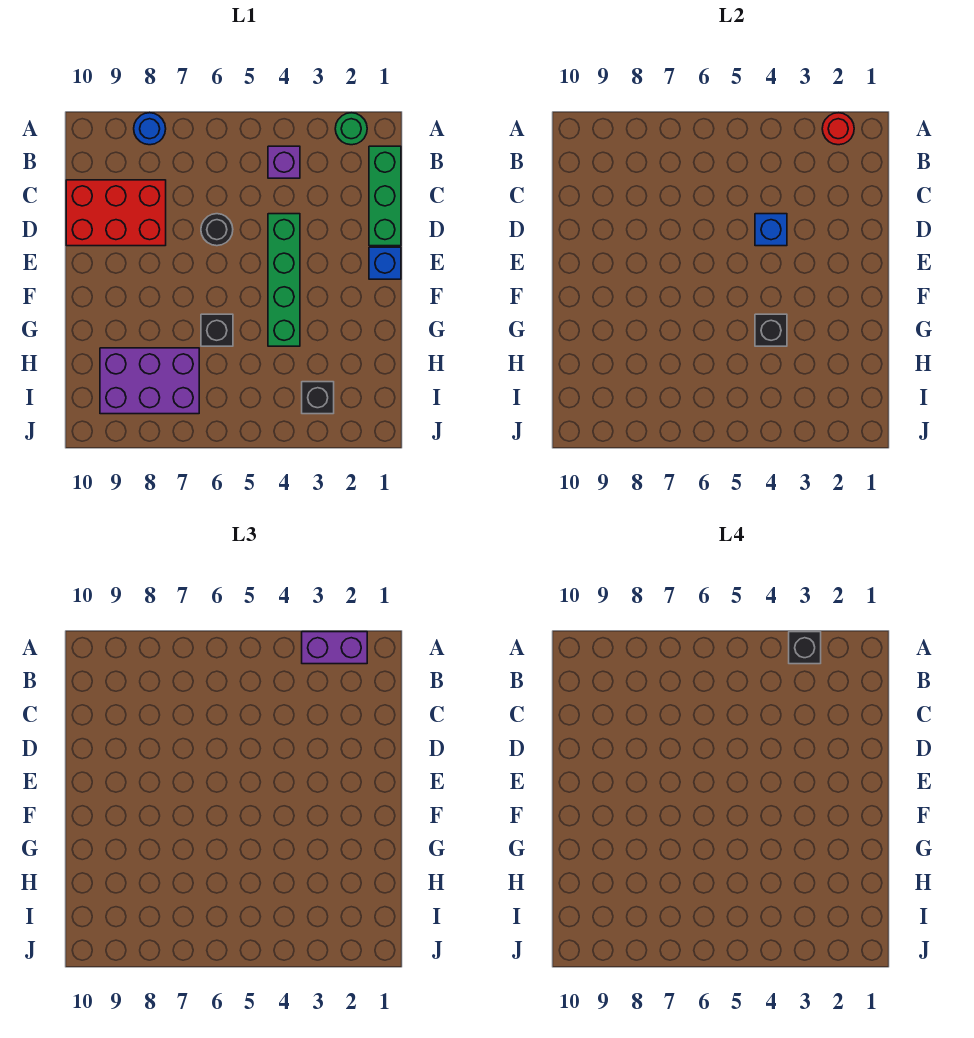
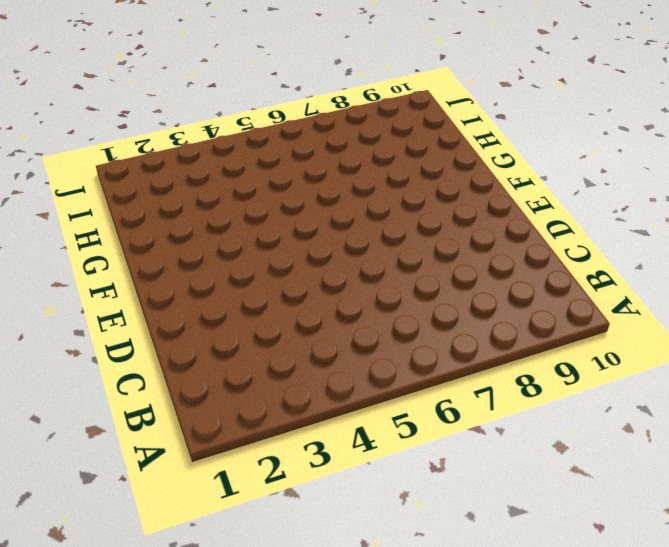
none -> green 1x1 round brick [335,113,367,145]
none -> blue 1x1 round brick [134,113,166,145]
none -> green 1x3 brick [369,146,401,246]

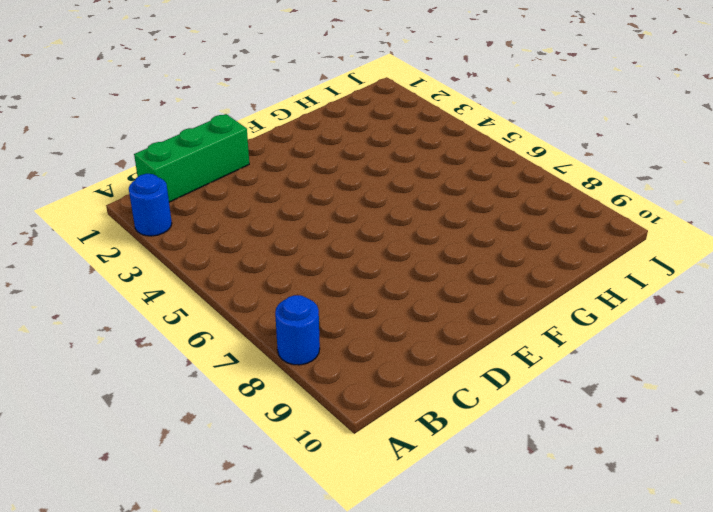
blue 1x1 round brick [129,174,172,236] -> green 1x1 round brick [335,113,367,145]
none -> purple 1x1 brick [268,146,300,178]
none -> red 2x3 brick [66,180,166,246]
none -> green 1x4 brick [268,214,300,346]

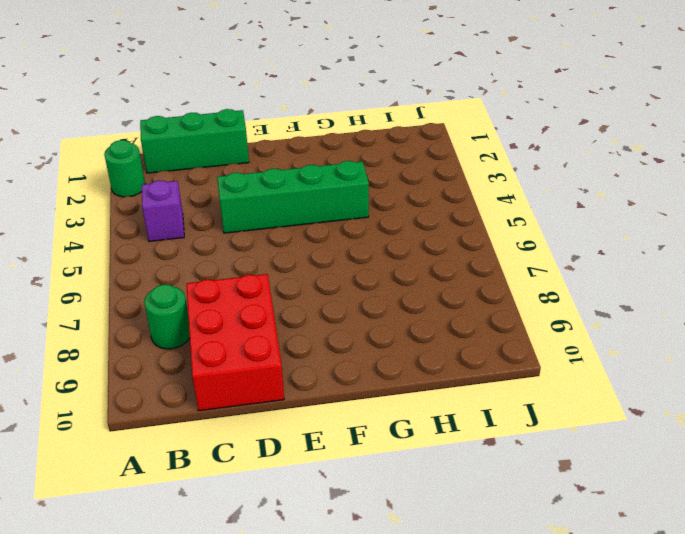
green 1x1 round brick [144,284,190,349] -> none
none -> blue 1x1 round brick [134,113,166,145]
none -> black 1x1 round brick [201,214,233,246]
none -> blue 1x1 brick [369,247,401,279]

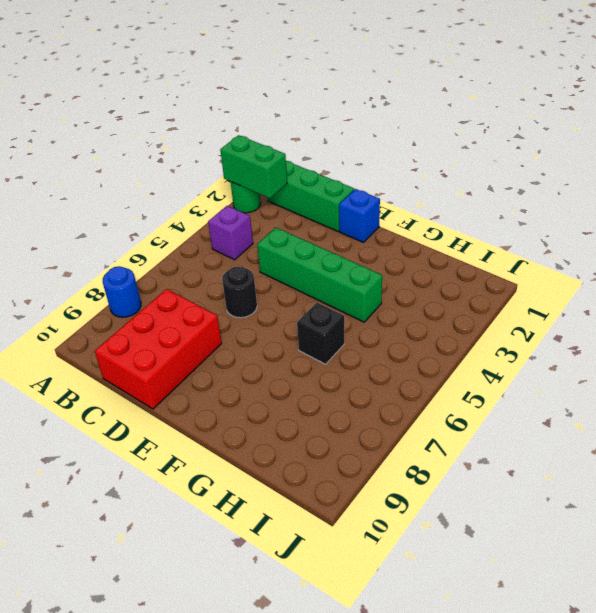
green 1x2 brick [220,135,287,198] -> red 1x1 round brick [822,113,854,145]
none -> purple 2x3 brick [100,348,199,414]
none -> black 1x1 brick [302,382,334,414]
none -> blue 1x1 brick [755,214,787,246]

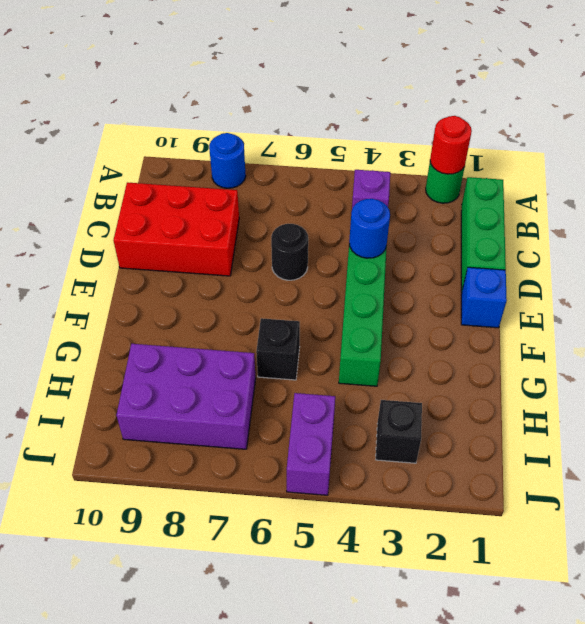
blue 1x1 round brick [349,199,390,258] -> blue 1x1 brick [755,214,787,246]
purple 1x2 brick [287,393,335,495] -> purple 1x2 brick turned to [302,632,367,664]
none -> black 1x1 brick [755,314,787,346]
none -> black 1x1 brick [789,632,821,664]

